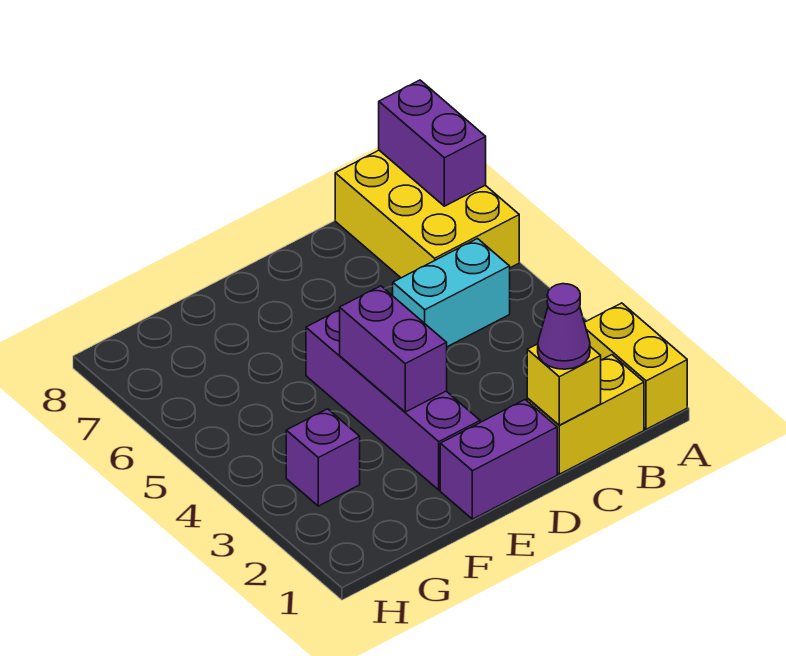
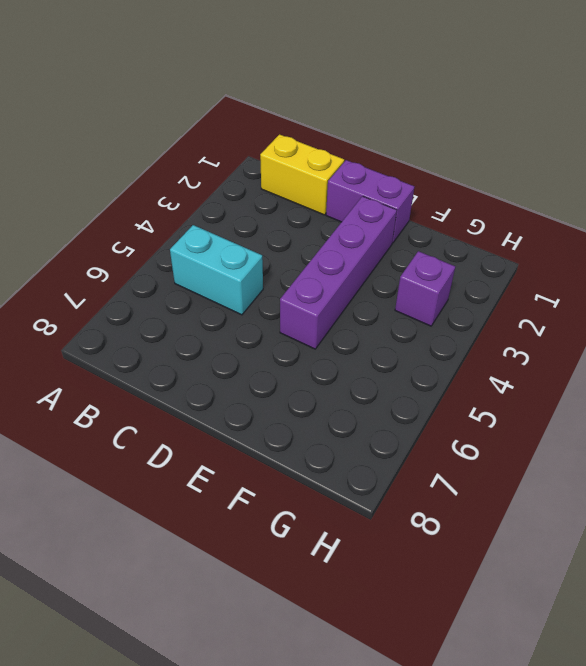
none -> yellow 1x2 brick [584,303,687,429]
none -> yellow 2x3 brick [335,150,519,278]

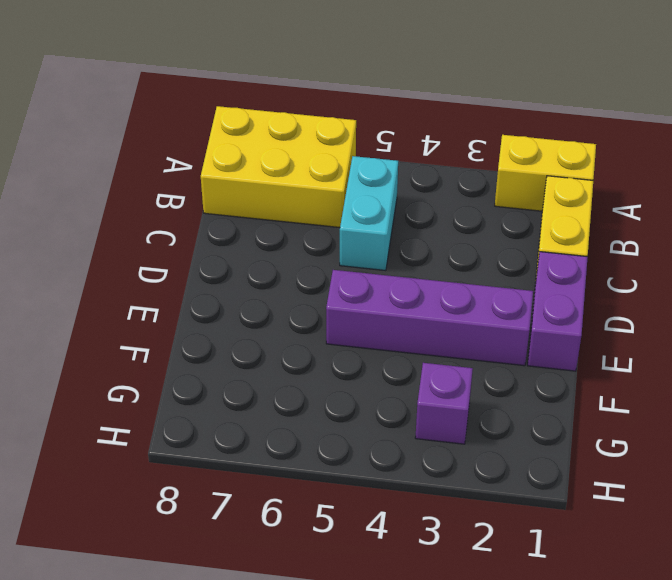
none -> purple 1x2 brick [379,80,486,206]
none -> yellow 1x1 brick [527,344,601,425]

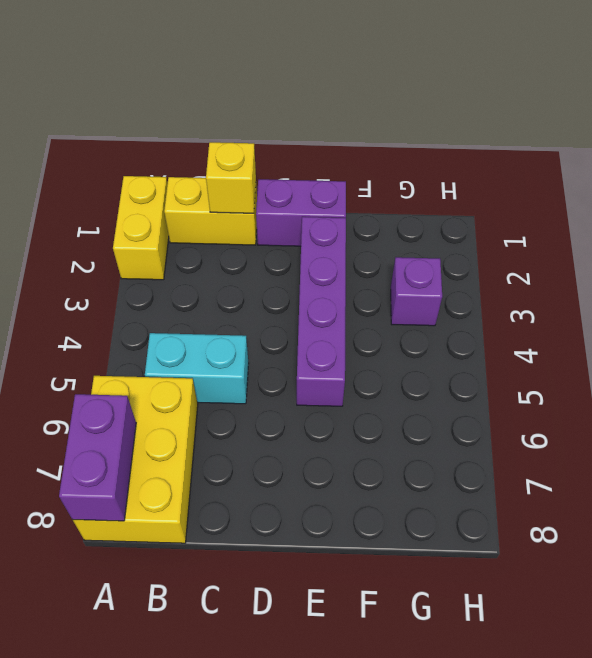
none -> purple 1x2 brick [340,286,447,412]
none -> purple 1x1 cone [538,284,590,369]

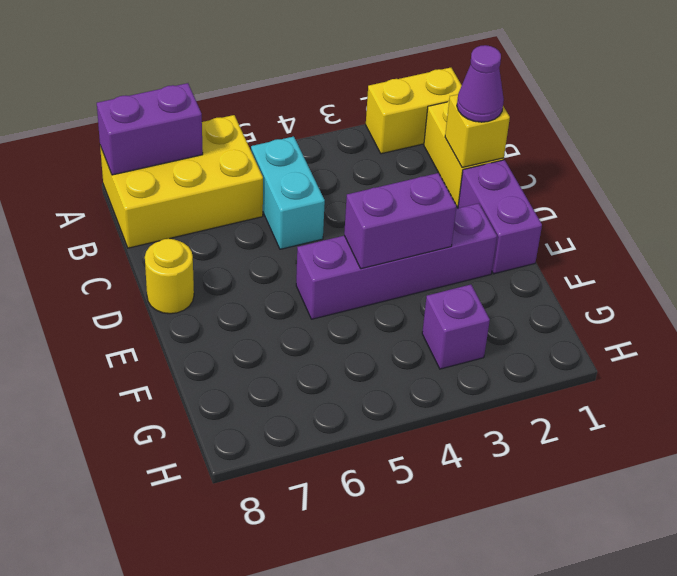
yellow 1x1 round brick [145,239,194,314] -> none

